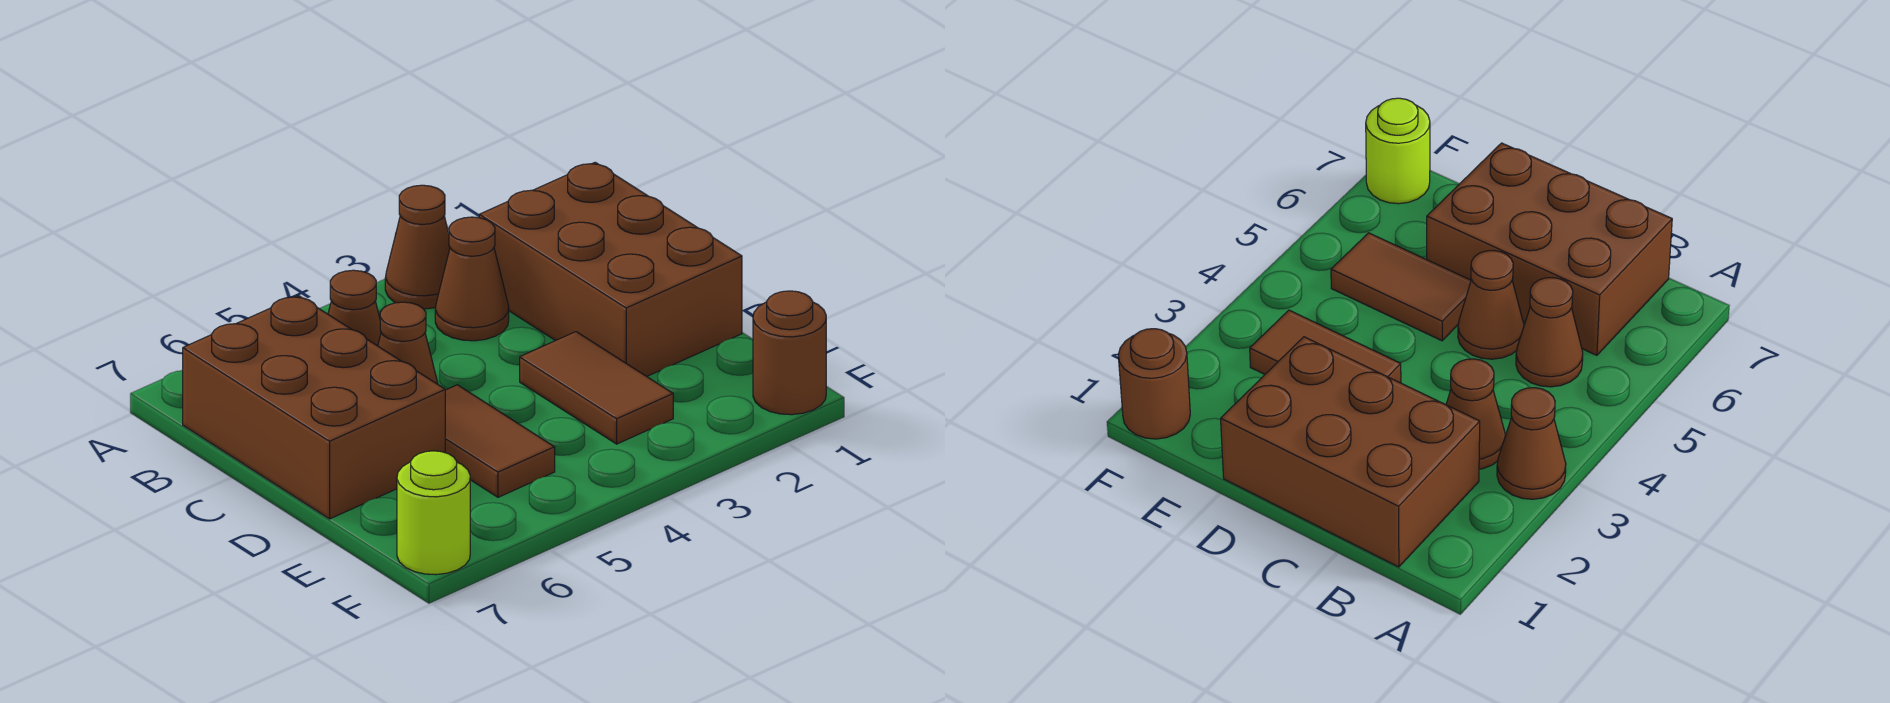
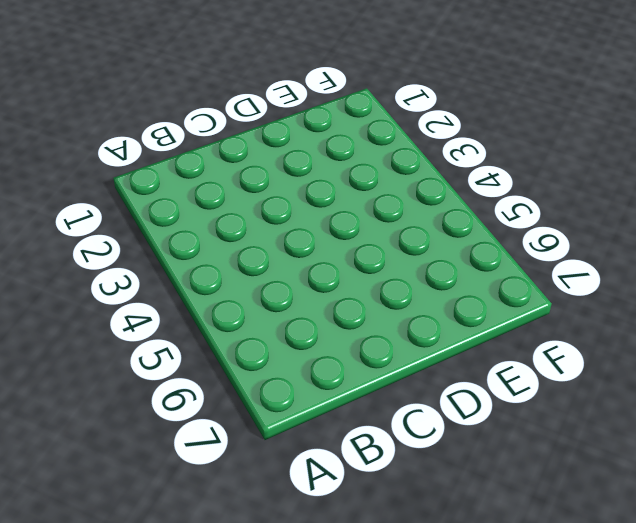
none -> brown 1x1 cone [385,185,450,309]
none -> brown 2x3 brick [479,162,742,376]

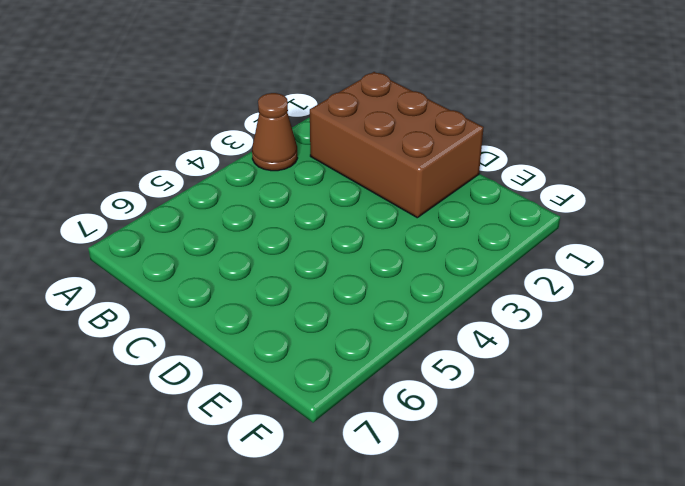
none -> brown 1x1 cone [435,217,509,341]
none -> brown 1x1 cone [328,270,381,346]

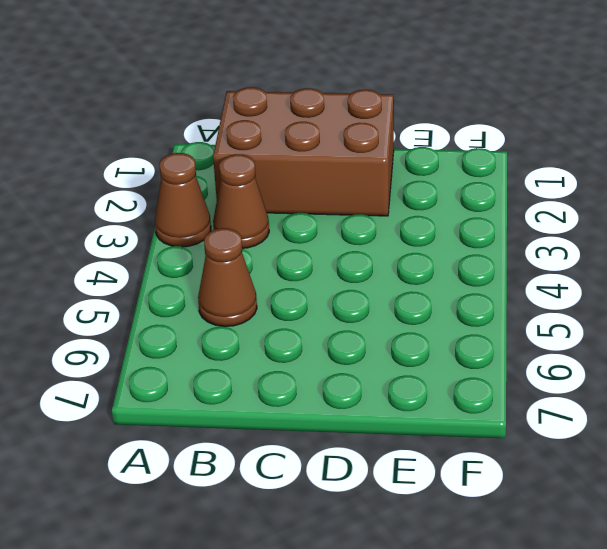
none -> brown 2x3 brick [183,296,445,519]
none -> brown 1x1 cone [378,302,438,384]

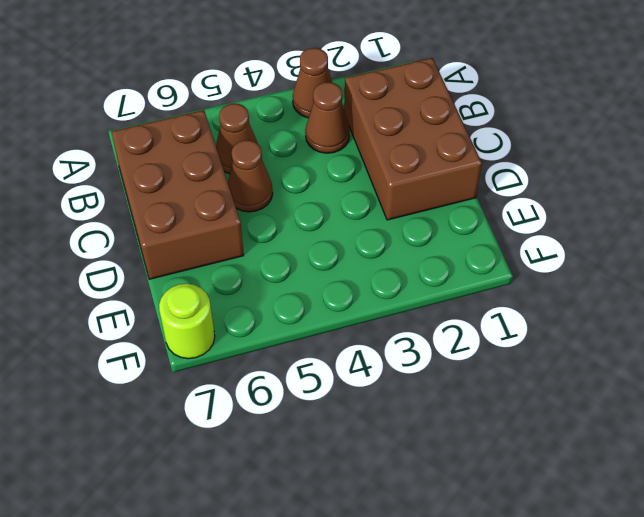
none -> brown 1x2 tile [520,332,673,444]
none -> brown 1x2 tile [445,385,555,497]

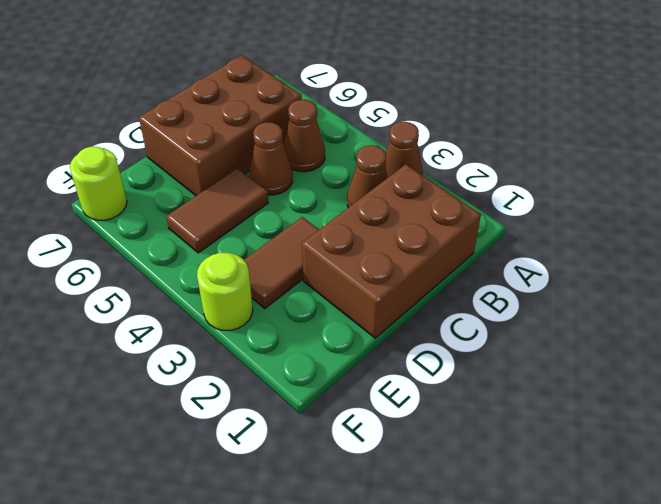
lime 1x1 round brick [197,253,253,330] -> none
none -> brown 1x1 round brick [753,291,826,415]

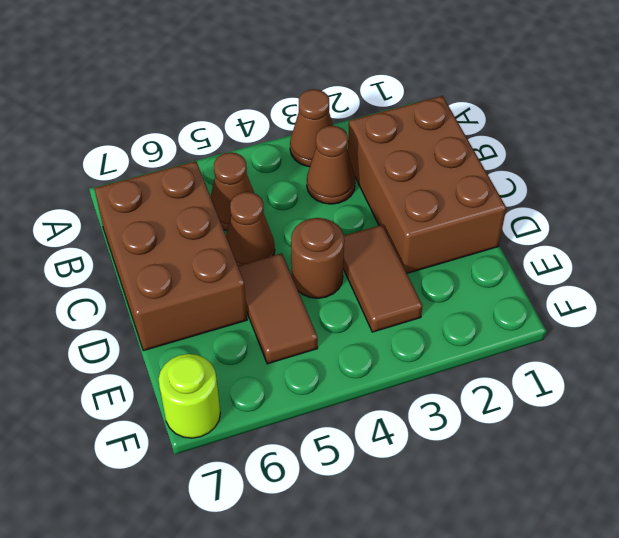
brown 1x1 round brick [291,218,344,298] -> brown 1x1 round brick moved to [753,291,826,415]

